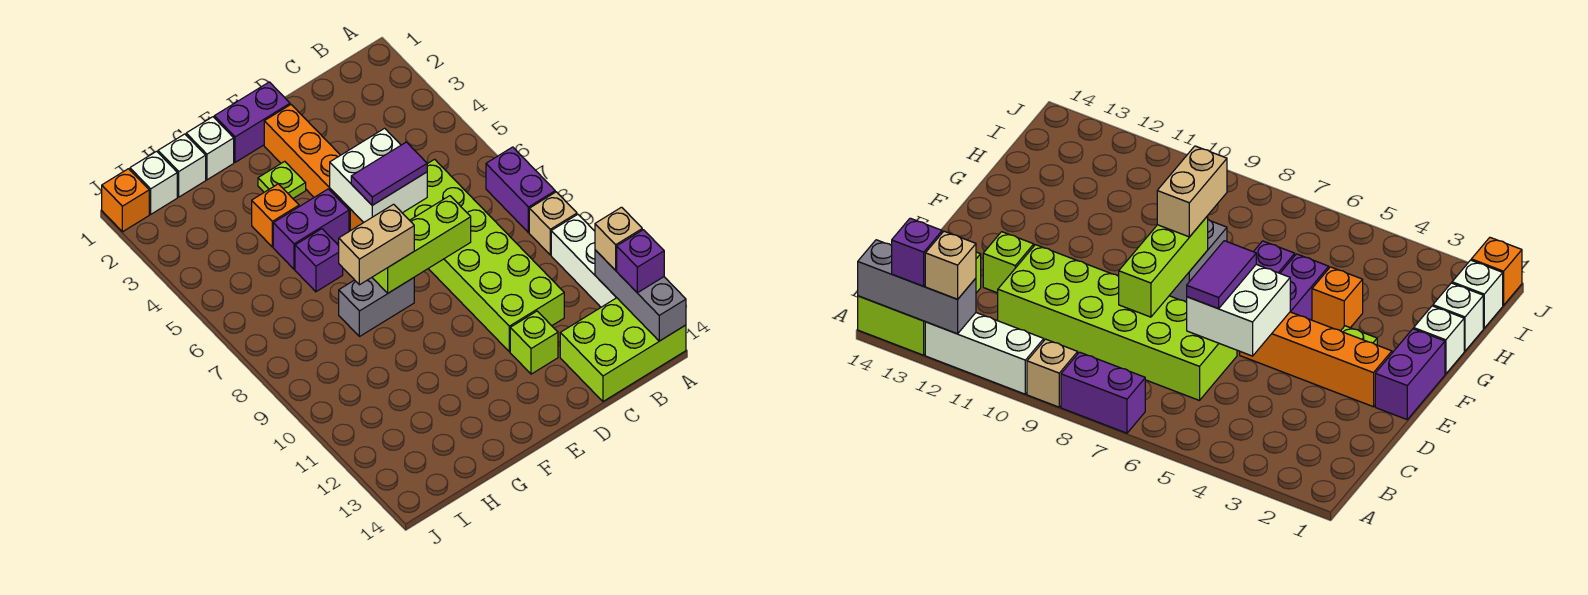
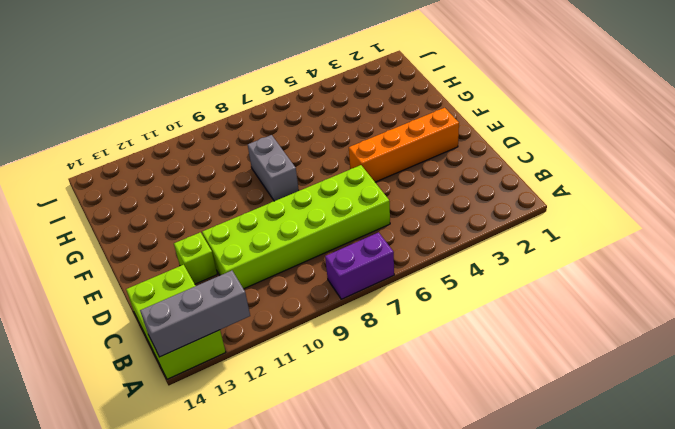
none -> tan 1x1 brick [529,192,577,255]
none -> white 1x3 brick [551,214,617,307]
none -> purple 1x2 brick [214,82,290,162]

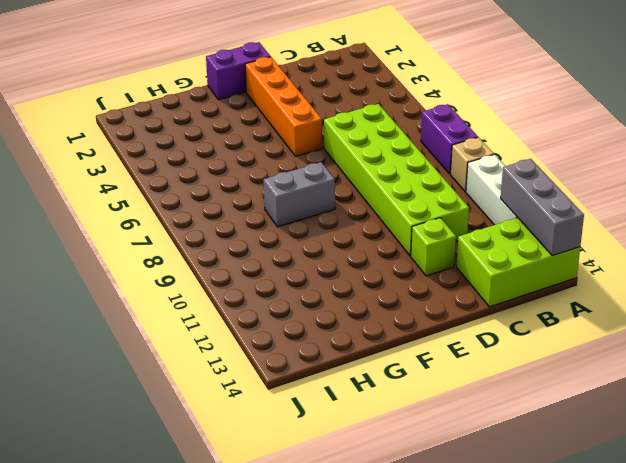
none -> lime 1x1 plate [258,161,306,198]
none -> purple 1x2 brick [273,189,349,269]
none -> white 1x1 brick [186,117,234,180]

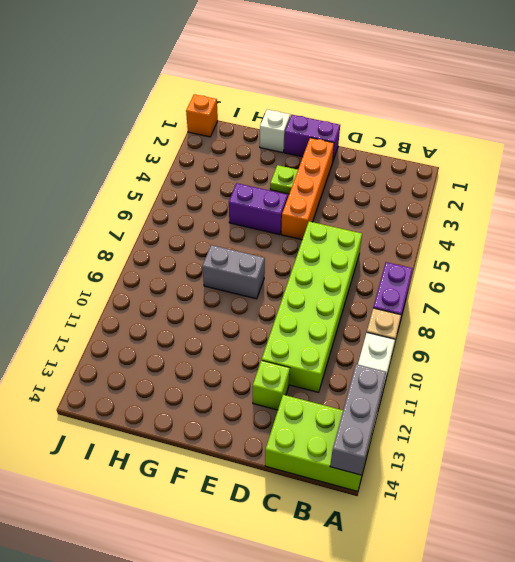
none -> orange 1x1 brick [252,184,299,247]
none -> purple 1x1 brick [295,229,343,292]
none -> white 1x1 brick [158,134,206,197]

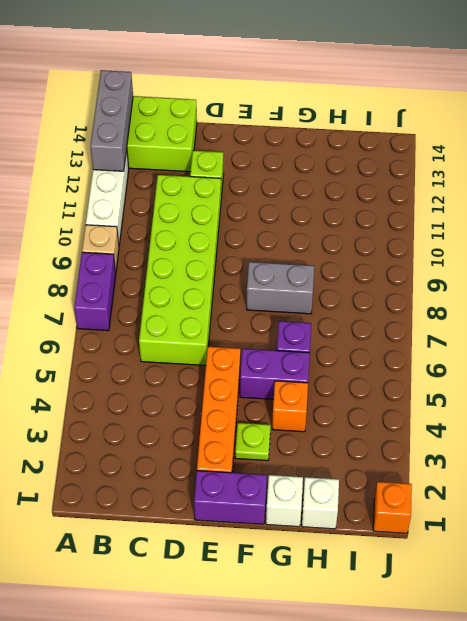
none -> white 1x1 brick [130,151,177,214]
none -> white 2x2 brick [330,128,427,222]
none -> lime 1x3 brick [372,196,471,293]

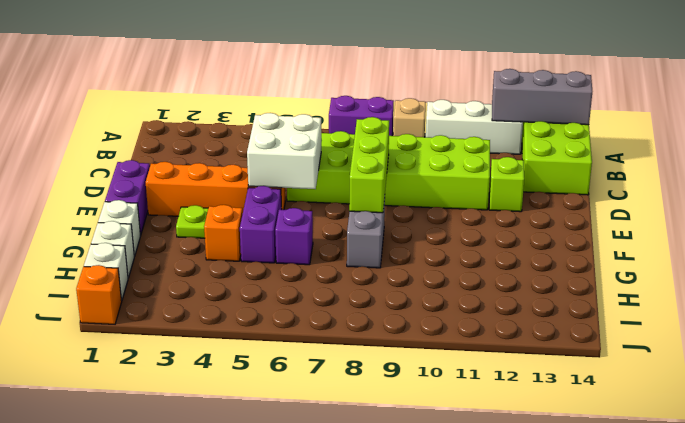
none -> tan 1x1 brick [595,207,642,270]
none -> purple 1x1 brick [617,230,664,293]
none -> purple 1x2 tile [351,142,427,205]

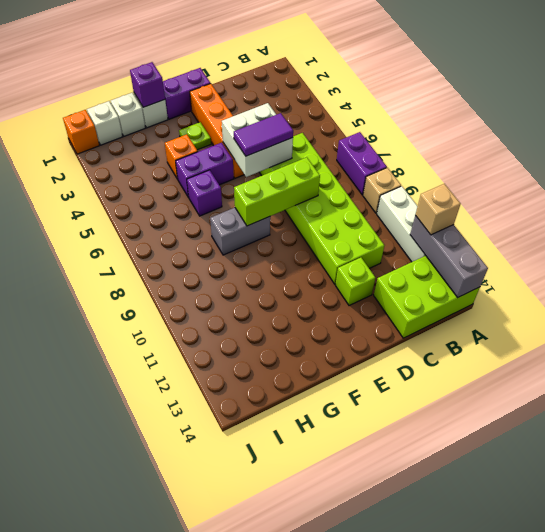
purple 1x1 brick [130,62,165,107] -> purple 1x1 brick moved to [617,230,664,293]
none -> tan 1x2 brick [339,204,414,285]

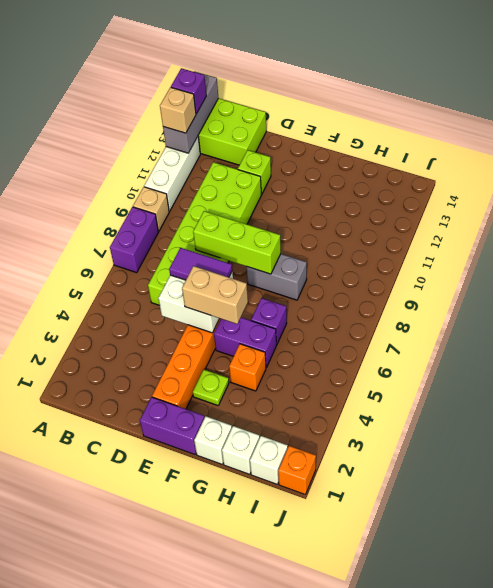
tan 1x2 brick [182,266,248,324] -> tan 1x2 brick moved to [339,204,414,285]

